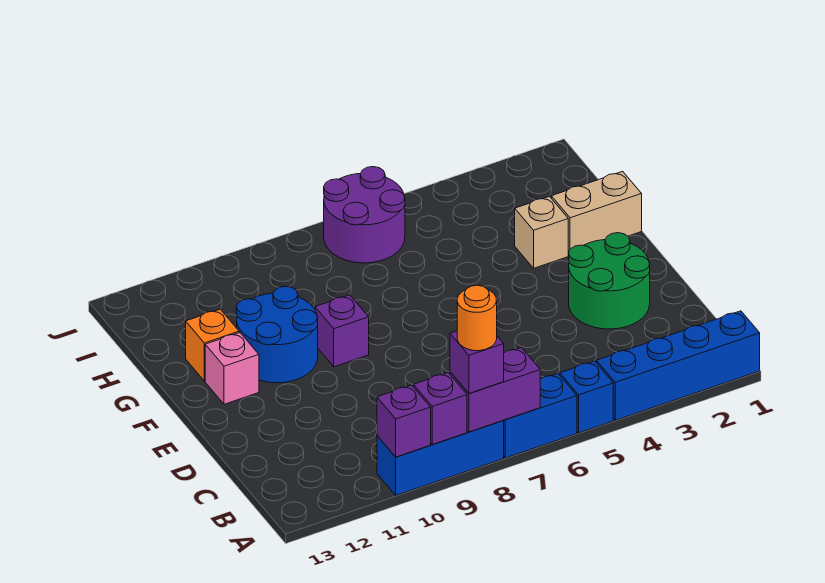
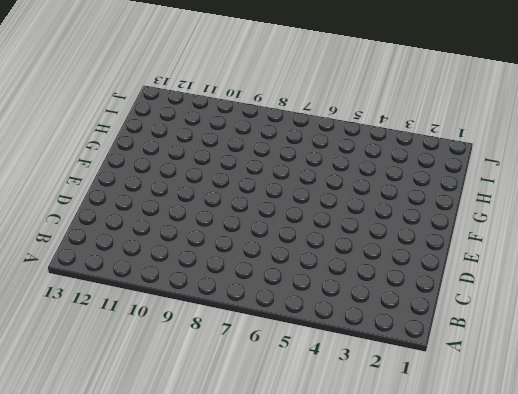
none -> blue 1x4 brick [596,311,760,420]
none -> blue 1x1 brick [560,361,613,433]
none -> blue 1x2 brick [503,374,577,458]

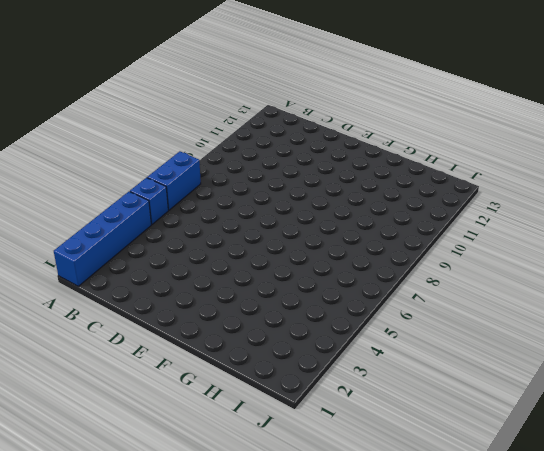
none -> blue 1x3 brick [377,421,504,495]
none -> green 2x2 round brick [569,233,650,329]
none -> purple 1x1 brick [315,295,369,367]

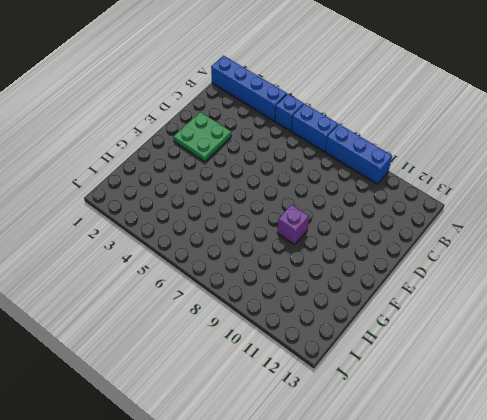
green 2x2 plate [173,112,231,162] -> green 2x2 round brick [569,233,650,329]
none -> blue 2x2 round brick [236,286,318,383]
none -> pink 1x1 brick [205,333,259,404]
none -> tan 1x2 brick [551,171,642,254]

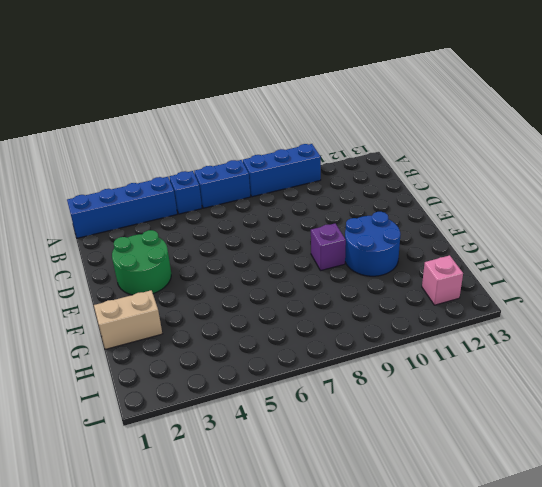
pink 1x1 brick [422,255,463,305] -> pink 1x1 brick moved to [205,333,259,404]
none -> tan 1x1 brick [515,196,568,268]
none -> orange 1x1 brick [186,309,239,381]
none -> purple 2x2 round brick [324,167,405,263]

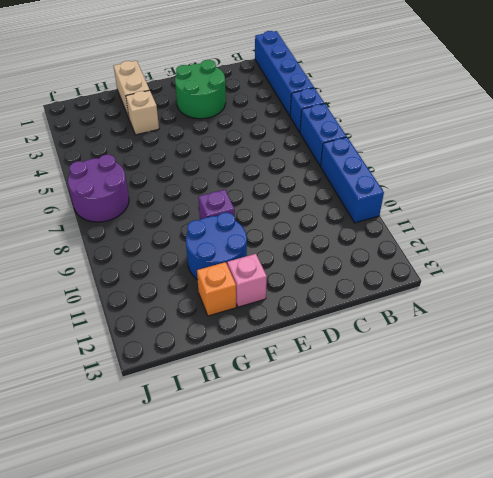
none -> purple 1x2 brick [450,348,540,432]
none -> purple 1x1 brick [414,373,467,444]
none -> purple 1x1 brick [377,385,431,457]

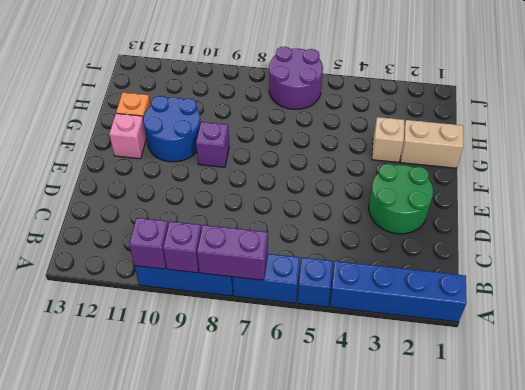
none -> purple 1x1 brick [450,331,504,394]
none -> orange 1x1 round brick [457,285,497,351]

